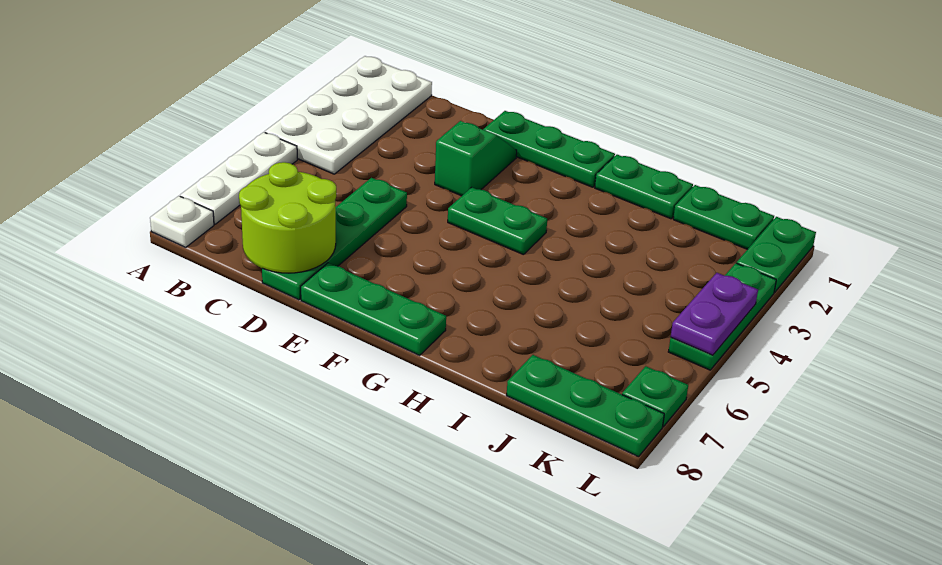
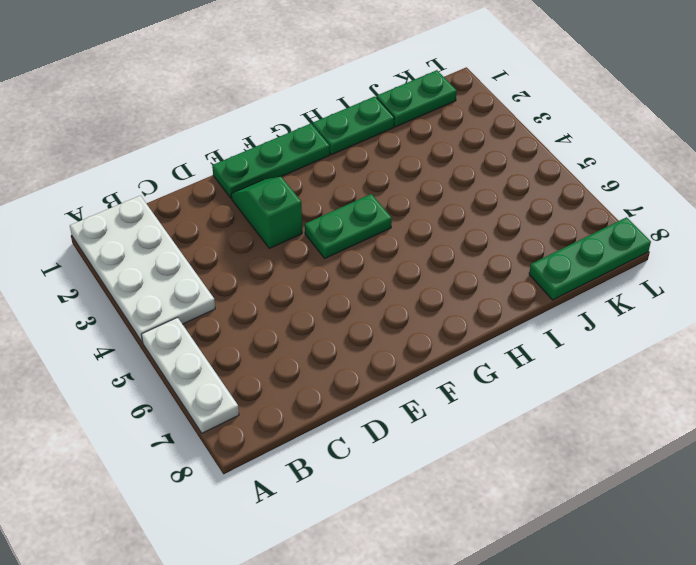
none -> white 1x1 plate [150,196,214,247]
none -> green 1x4 plate [262,178,407,300]
none -> green 1x3 plate [301,263,446,355]

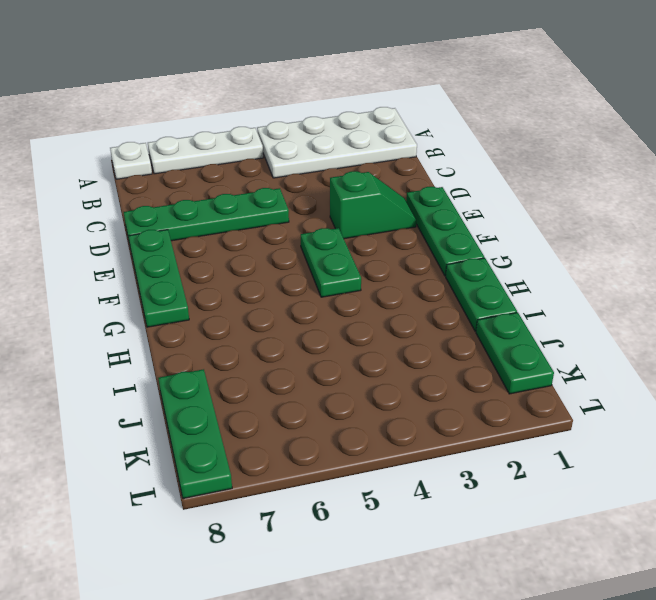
none -> green 1x2 plate [737,217,816,292]
none -> green 1x3 plate [668,263,776,370]
none -> green 1x1 plate [622,366,688,427]

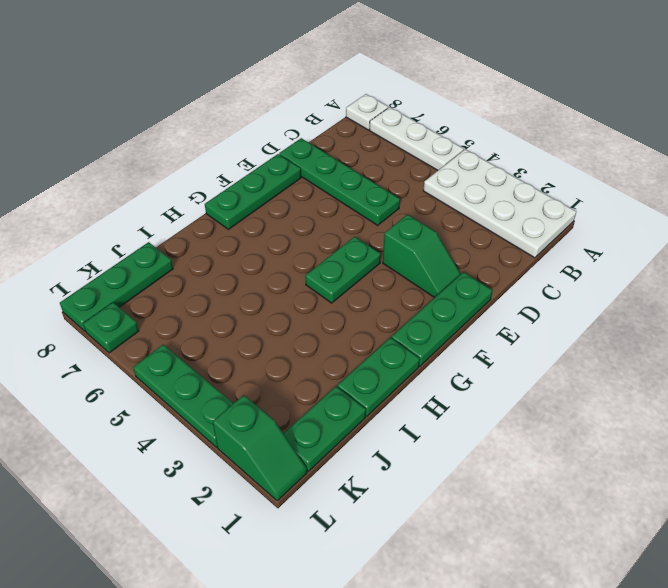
green 1x2 slope [213,395,307,501] -> green 1x2 plate [737,217,816,292]
none -> lime 2x2 round brick [239,162,336,273]
none -> purple 1x2 plate [671,273,758,355]

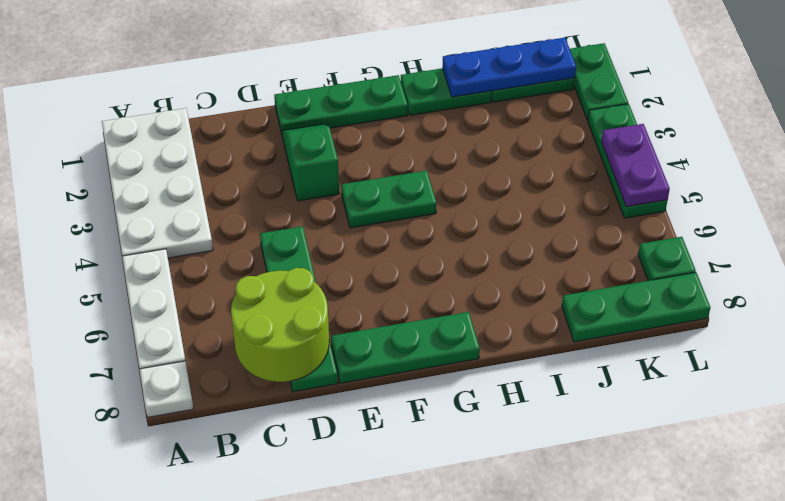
blue 1x3 plate [442,38,576,97] -> none

